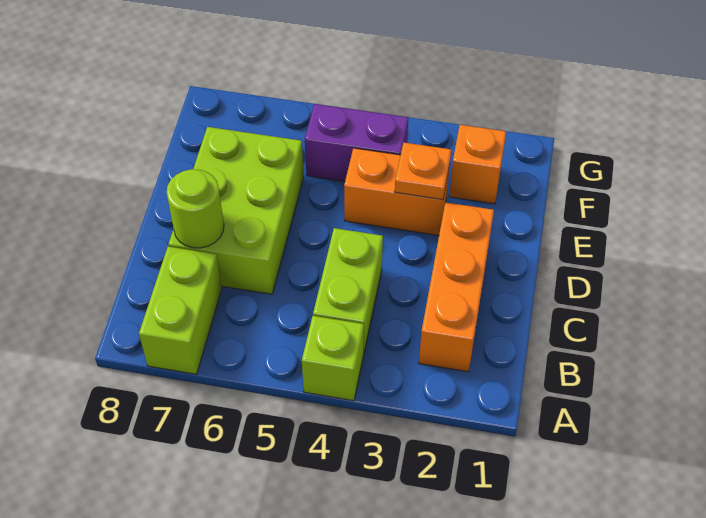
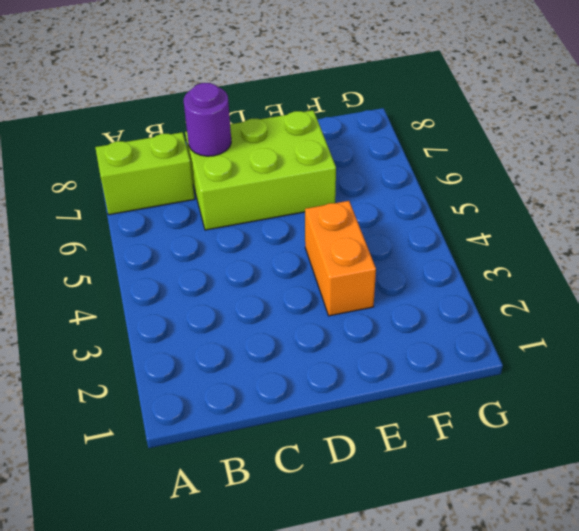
purple 1x1 round brick [184,83,231,156] -> lime 1x1 round brick [167,169,224,248]
none -> lime 1x1 brick [302,316,364,401]
none -> orange 1x3 brick [419,202,494,372]

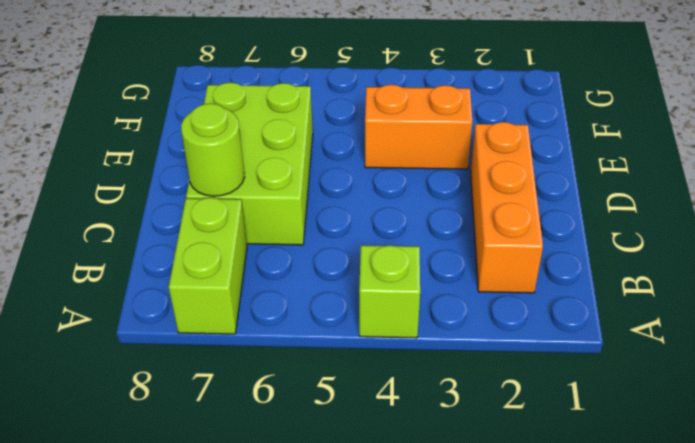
none -> lime 1x2 brick [313,228,383,352]
none -> orange 1x1 brick [449,125,506,204]

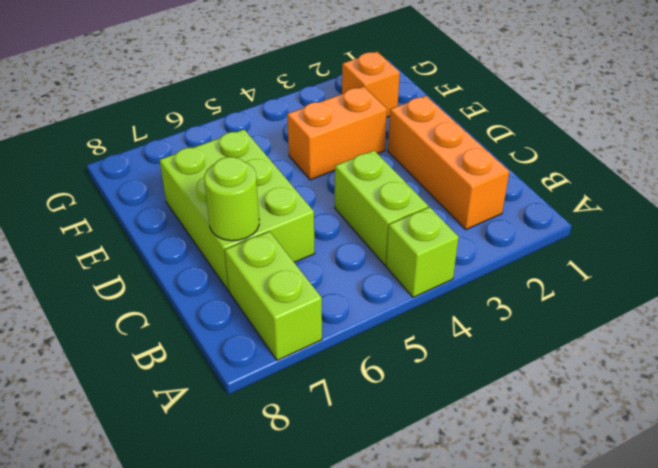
none -> purple 1x2 brick [305,104,408,181]
none -> orange 1x1 plate [395,143,451,200]

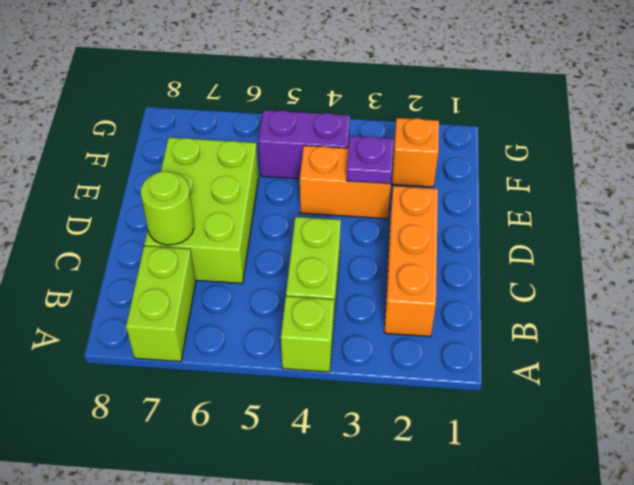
purple 1x1 plate [346,136,394,184] -> orange 1x1 plate [395,143,451,200]

